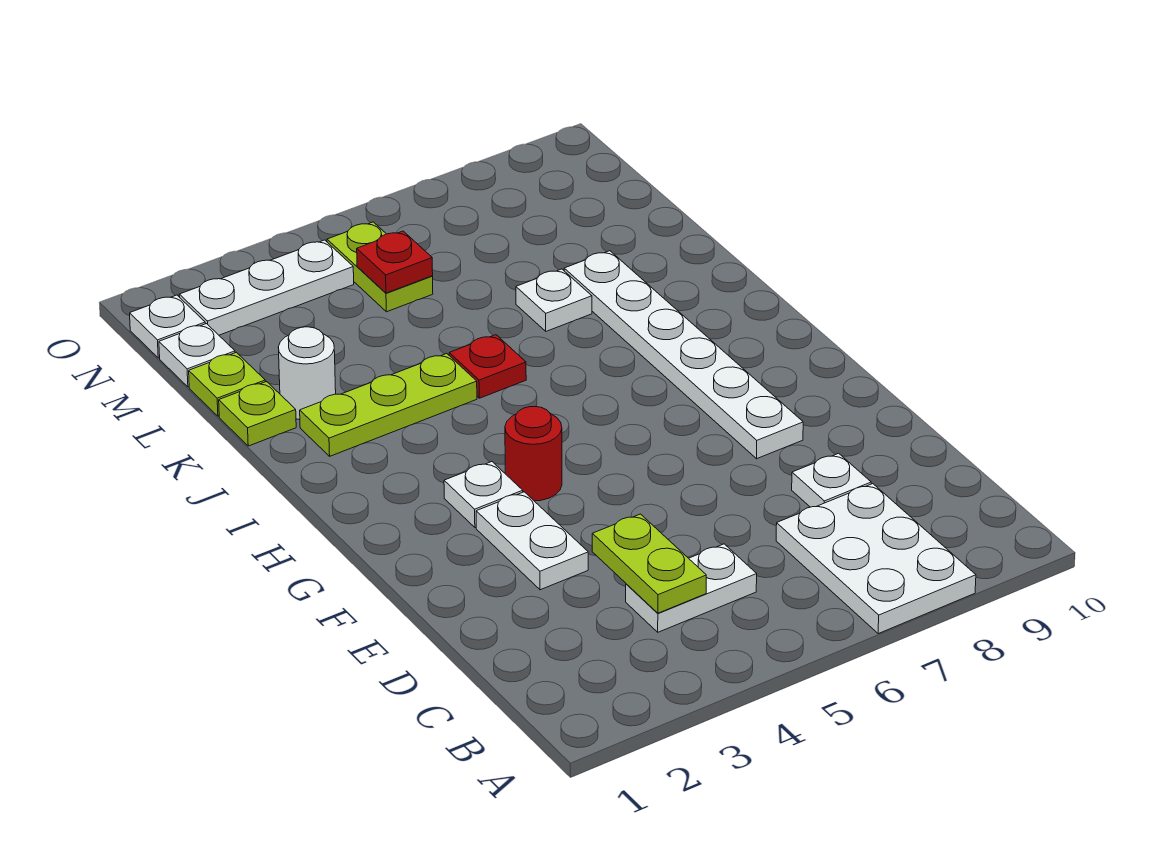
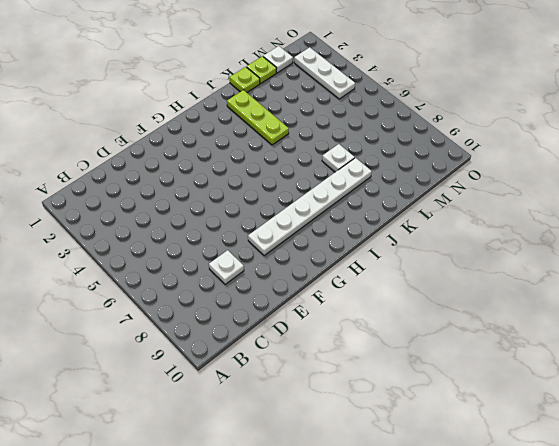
none -> white 2x3 plate [776,484,976,634]
none -> white 1x2 plate [626,544,757,632]
none -> white 1x2 plate [476,492,588,590]

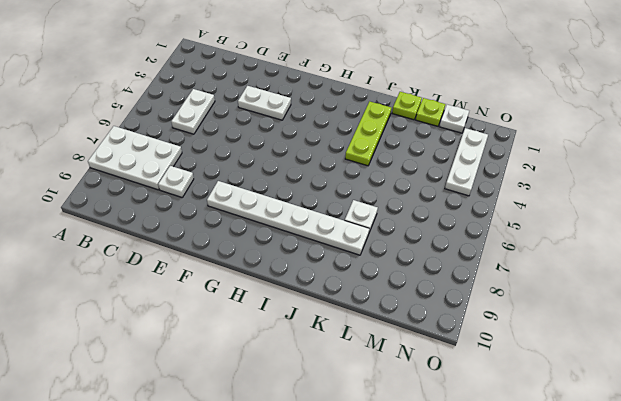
none -> white 1x1 plate [444,462,523,528]
none -> red 1x1 round brick [505,406,562,501]
none -> red 1x1 plate [449,335,526,398]

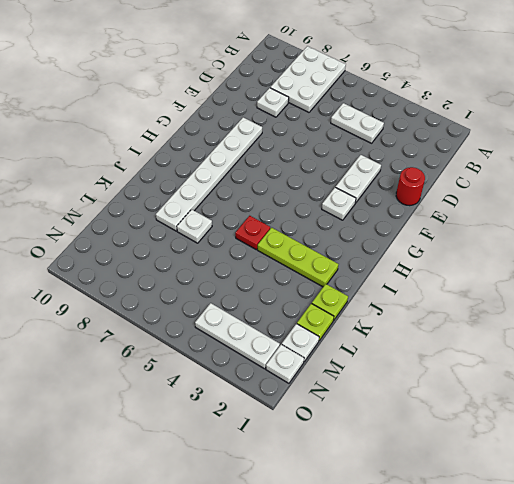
red 1x1 round brick [396,167,425,206] -> red 1x1 round brick moved to [505,406,562,501]
none -> white 1x1 round brick [278,327,336,420]
none -> lime 1x2 plate [327,222,433,312]
none -> lime 1x2 plate [592,514,706,613]

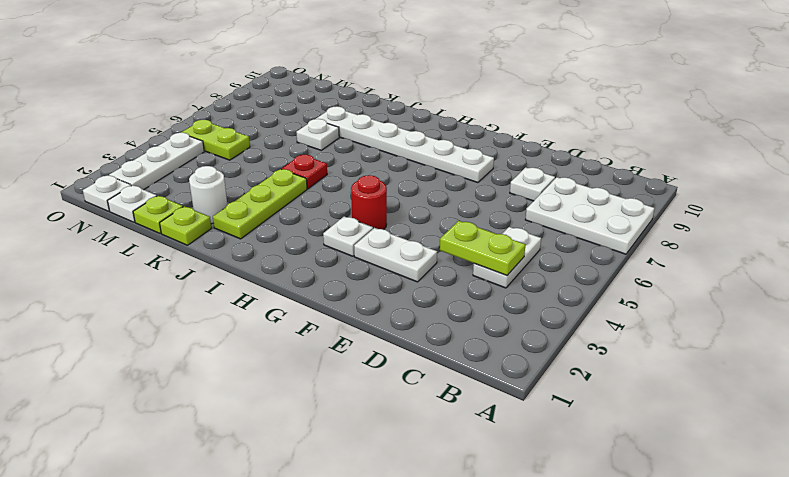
none -> red 1x1 plate [357,231,433,293]

